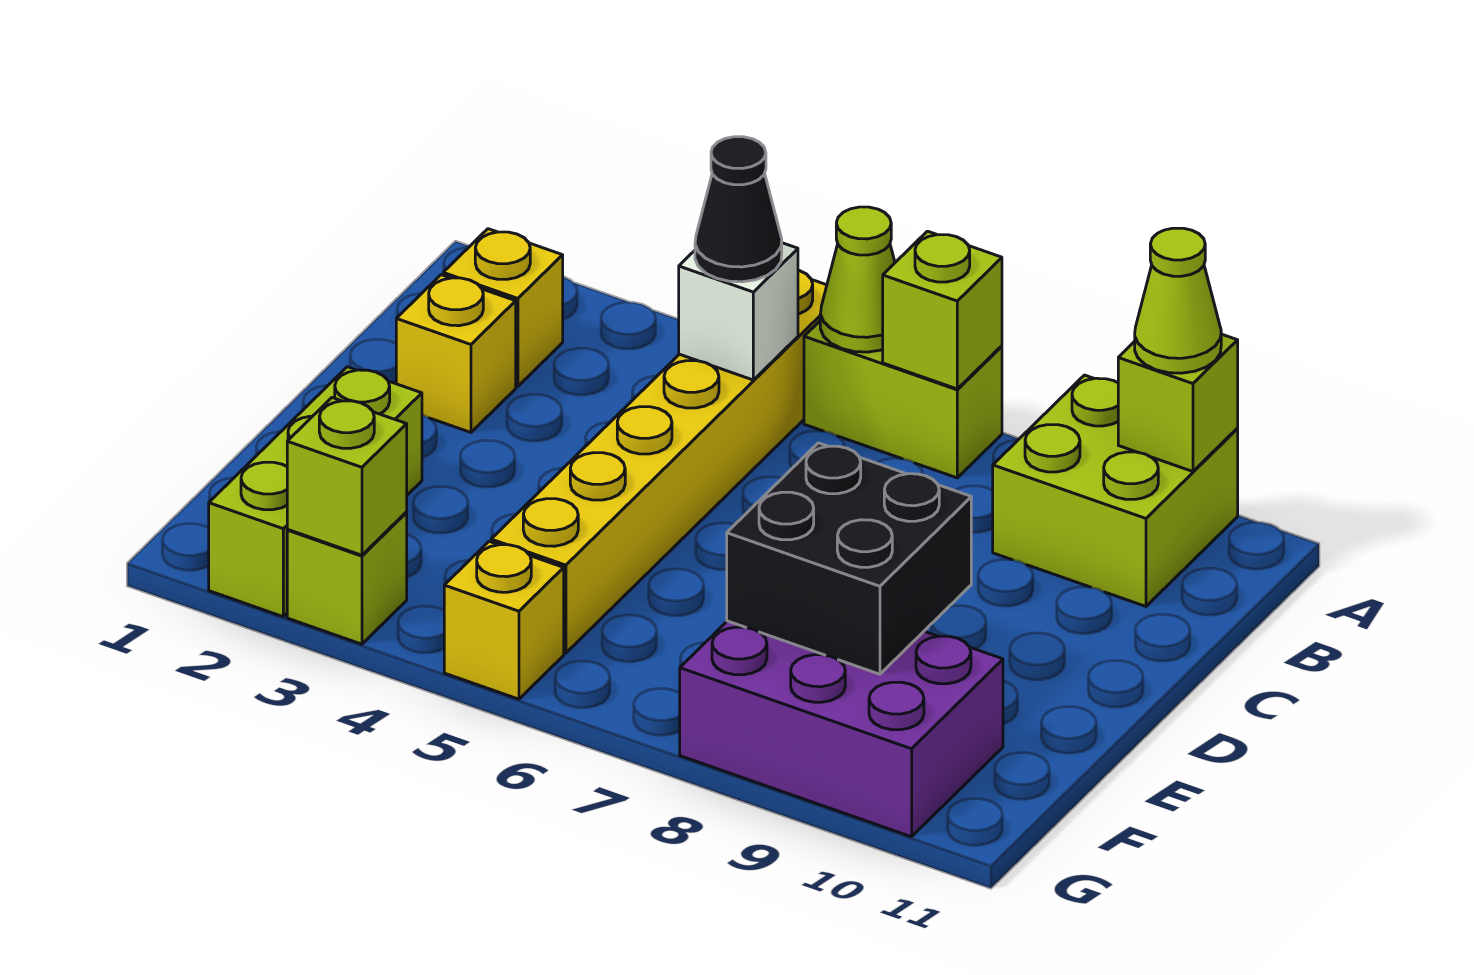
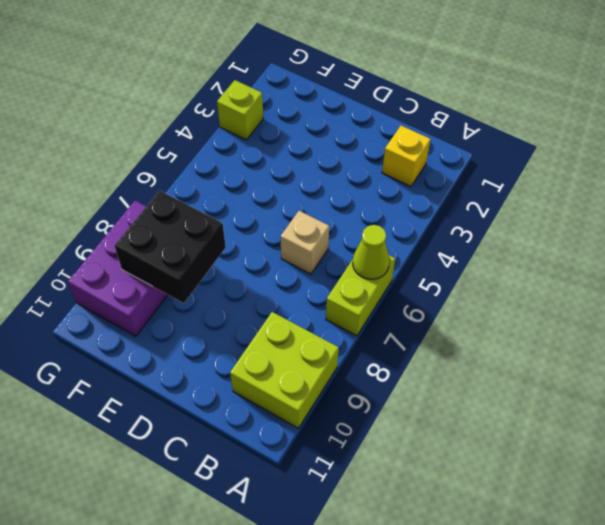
tan 1x1 brick [280,211,329,274] -> none
none -> yellow 1x6 brick [491,270,827,653]
none -> yellow 1x1 brick [396,275,516,432]
none -> lime 1x3 brick [209,367,422,617]

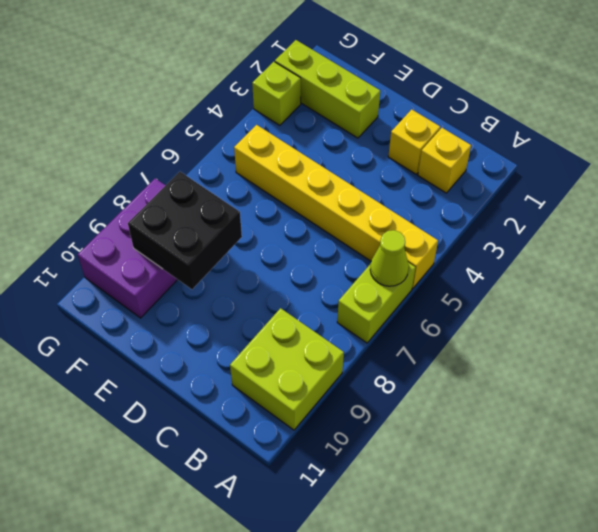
none -> yellow 1x1 brick [444,542,564,699]
none -> lime 1x1 brick [883,231,1002,389]
none -> lime 1x1 brick [1118,334,1238,472]

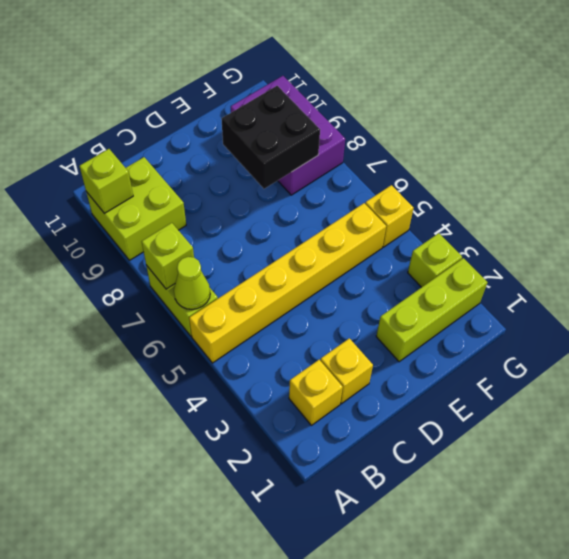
none -> white 1x1 brick [679,243,798,380]
none -> lime 1x1 brick [287,398,407,555]
none -> lime 1x1 cone [1135,228,1221,373]

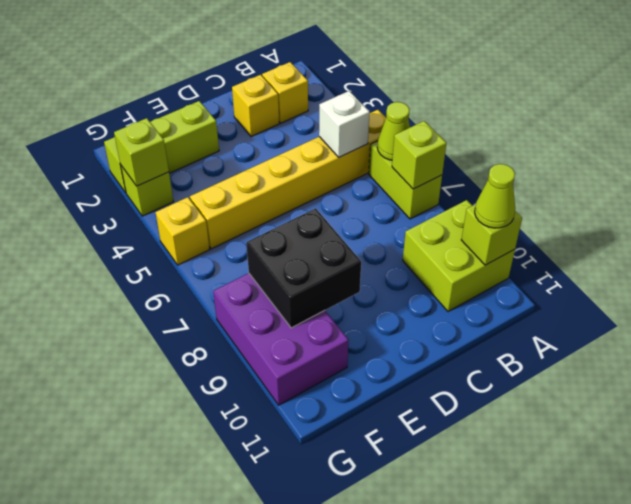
none -> black 1x1 cone [695,137,782,282]

